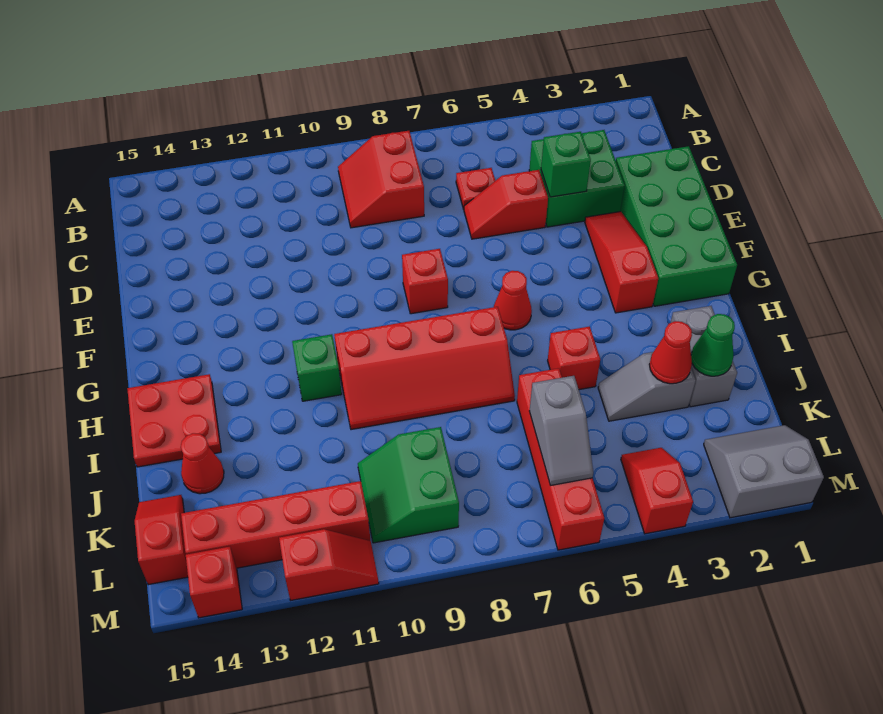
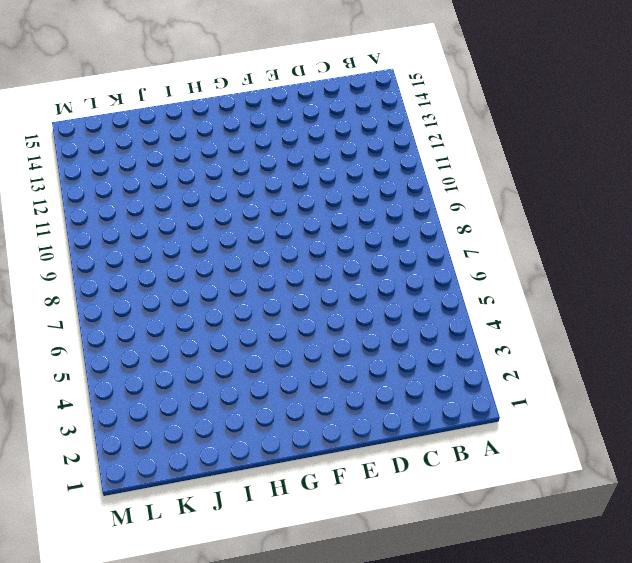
none -> red 2x2 slope [338,131,424,228]
none -> green 2x2 brick [529,130,625,227]
none -> red 1x1 plate [456,168,495,209]

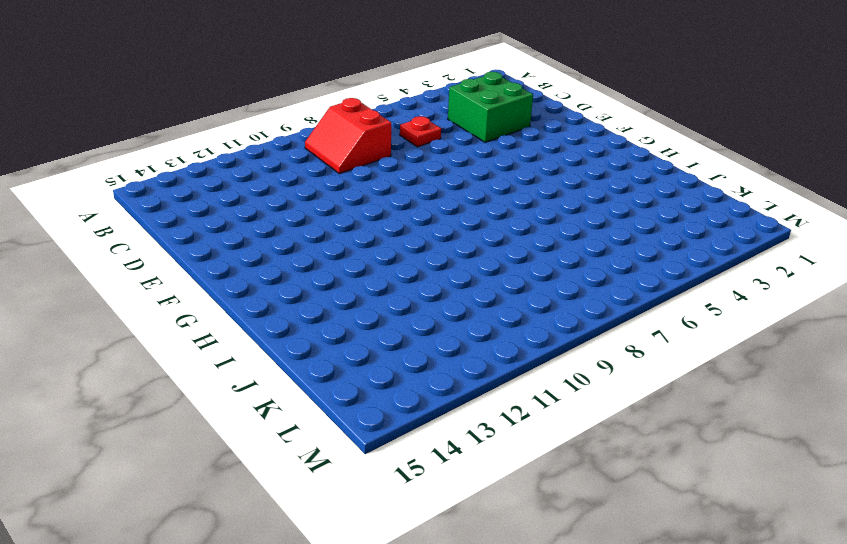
none -> green 2x4 brick [616,146,737,306]
none -> red 1x2 slope [464,170,548,239]
none -> red 1x3 slope [585,211,658,313]

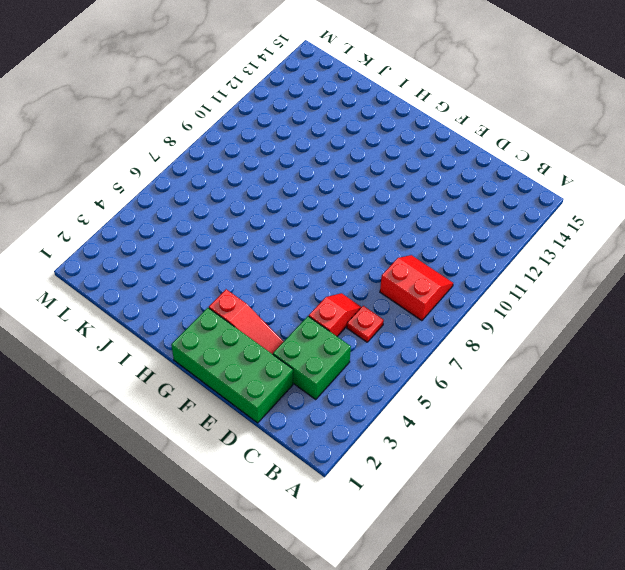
none -> red 1x1 brick [402,249,448,314]
none -> red 1x1 cone [494,271,532,330]
none -> red 2x4 slope [334,307,515,430]

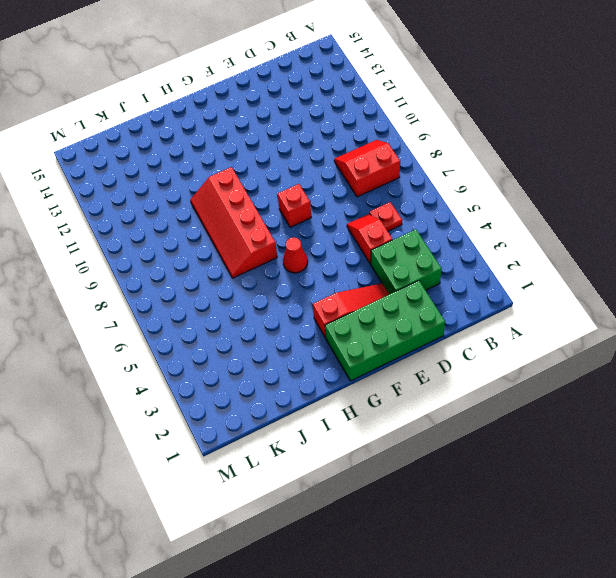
none -> green 1x1 brick [292,334,342,401]
none -> red 2x2 plate [127,374,221,467]
none -> grey 1x2 brick [671,306,737,407]

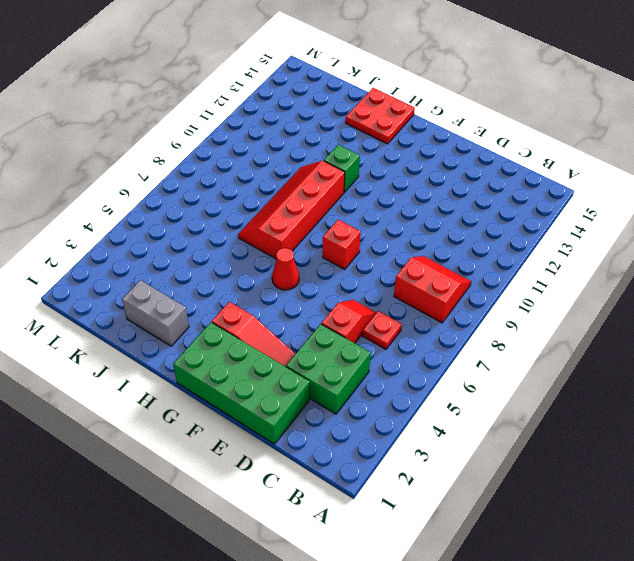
none -> red 1x1 brick [548,326,600,390]
none -> grey 1x2 slope [598,352,696,421]
none -> red 1x4 brick [517,368,604,550]

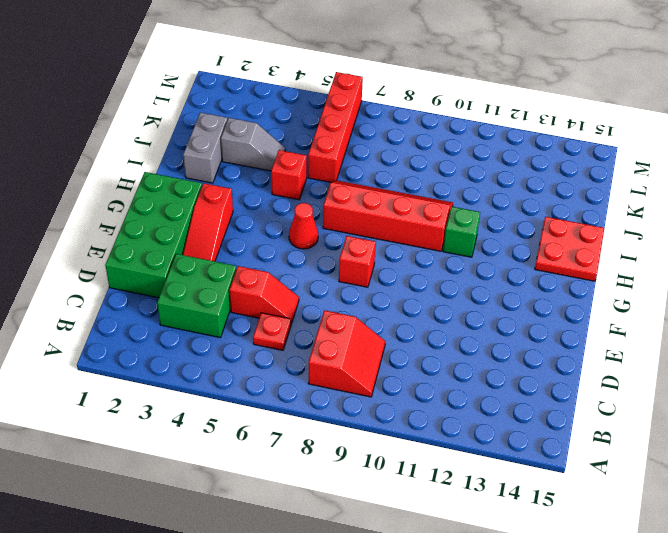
none -> red 1x1 cone [181,433,224,494]
none -> green 2x2 slope [358,427,459,543]
none -> red 1x2 slope [135,495,188,585]

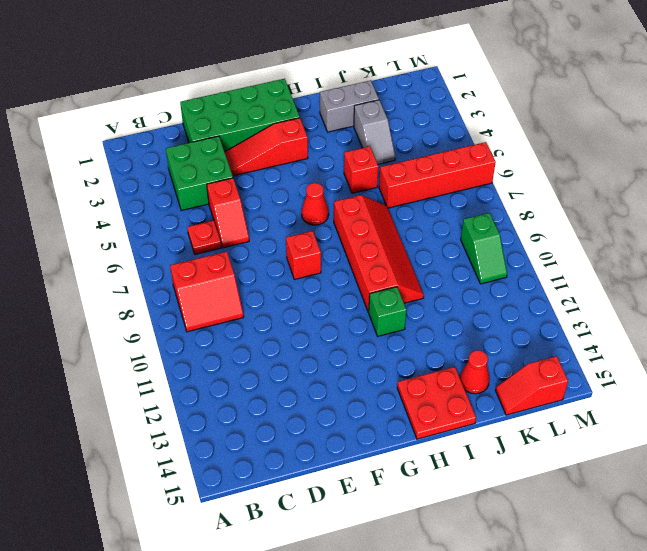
green 1x2 slope [461,213,507,284] -> green 2x2 slope [358,427,459,543]
none -> grey 2x2 slope [704,425,824,518]
none -> red 1x2 slope [621,448,693,534]
none -> red 1x4 brick [181,481,370,568]

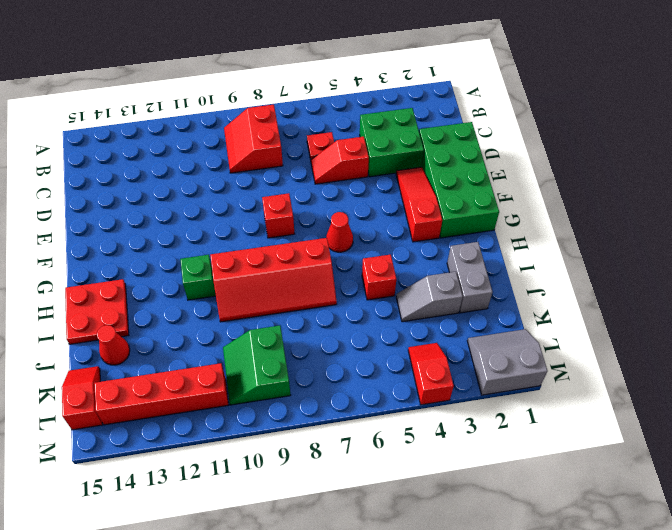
none -> red 1x4 brick [517,368,604,550]
none -> red 1x2 slope [279,529,379,600]
none -> red 1x1 brick [186,547,242,618]

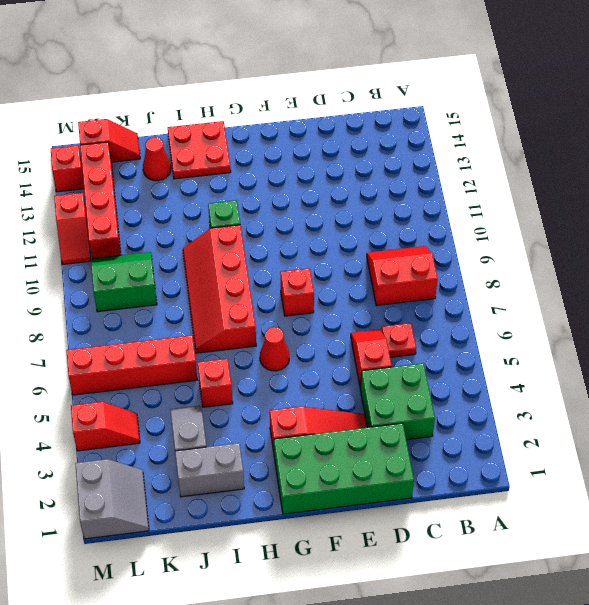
none -> green 1x1 brick [541,132,591,197]
none -> green 1x1 cone [691,314,735,376]
none -> red 1x1 cone [649,321,692,384]

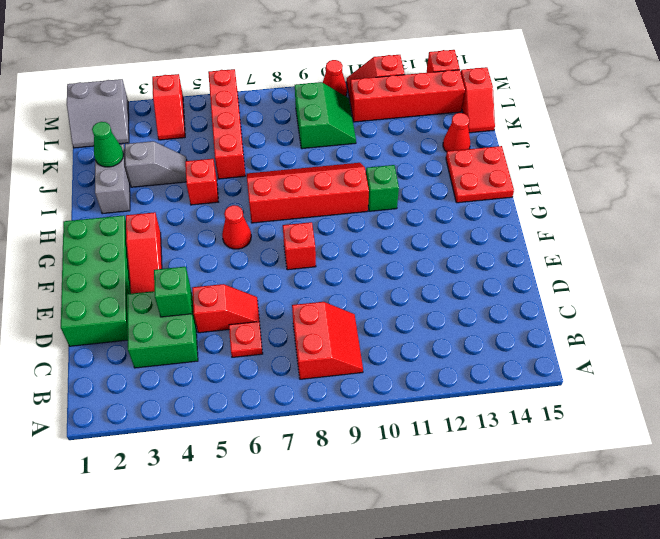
red 1x1 cone [323,60,347,96] -> red 1x1 cone moved to [649,321,692,384]
none -> grey 1x2 slope [529,376,593,486]

